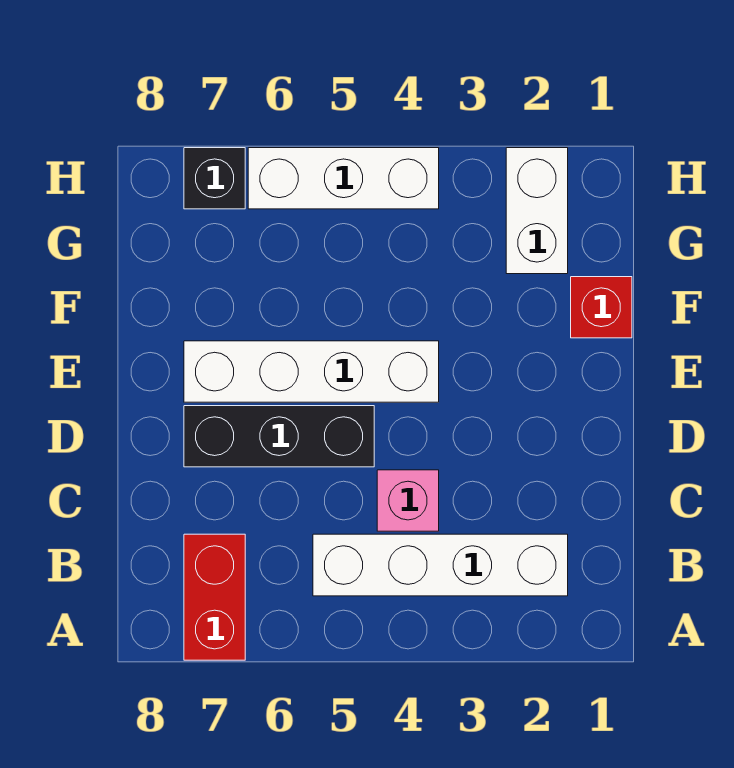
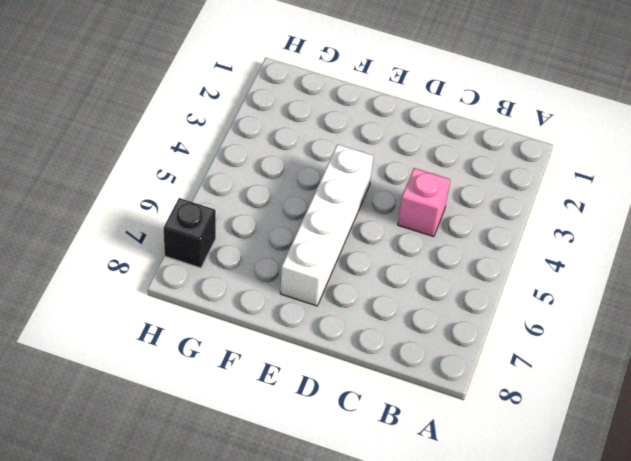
none -> red 1x2 brick [184,534,245,660]
none -> white 1x4 brick [313,534,568,596]

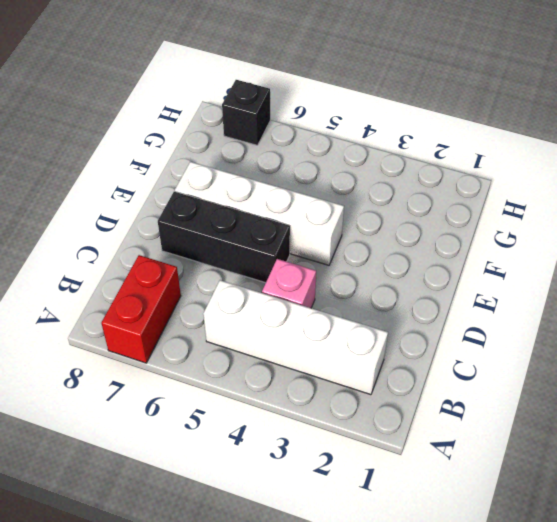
none -> red 1x1 brick [571,277,632,338]
none -> white 1x2 brick [506,148,568,274]

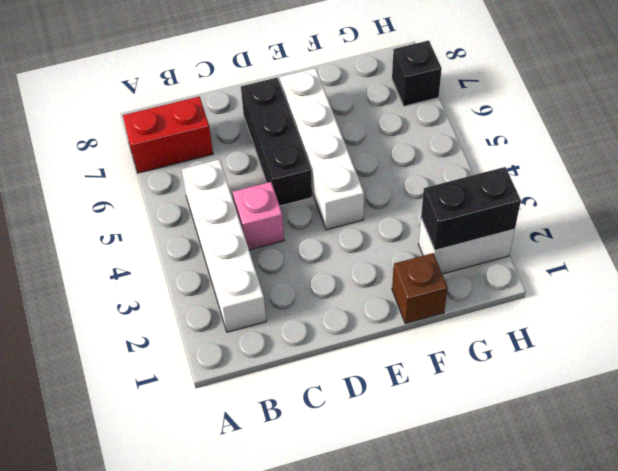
brown 1x1 brick [392,253,448,324] -> red 1x1 brick [571,277,632,338]
black 1x2 brick [421,167,521,250] -> none
none -> white 1x3 brick [248,148,439,209]

